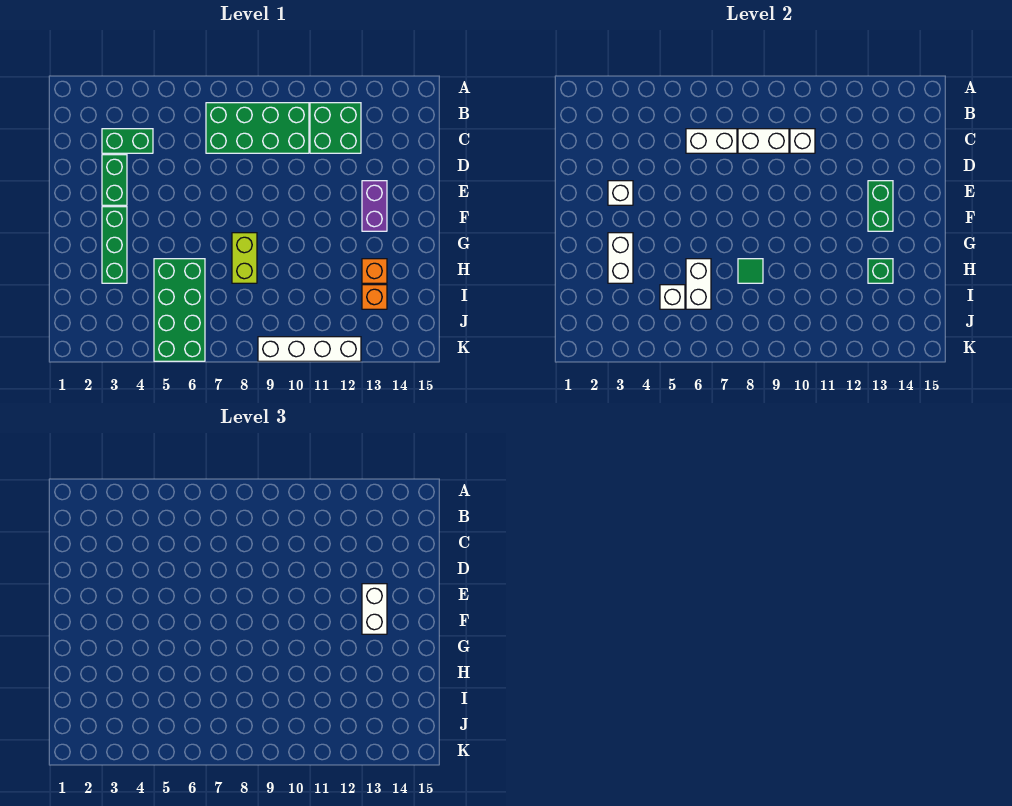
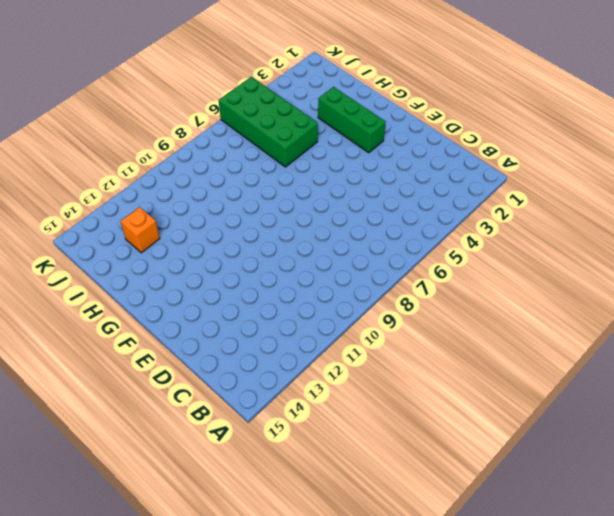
none -> green 2x4 brick [206,103,309,153]
none -> green 2x2 brick [310,103,361,153]
none -> green 1x2 brick [102,129,153,153]

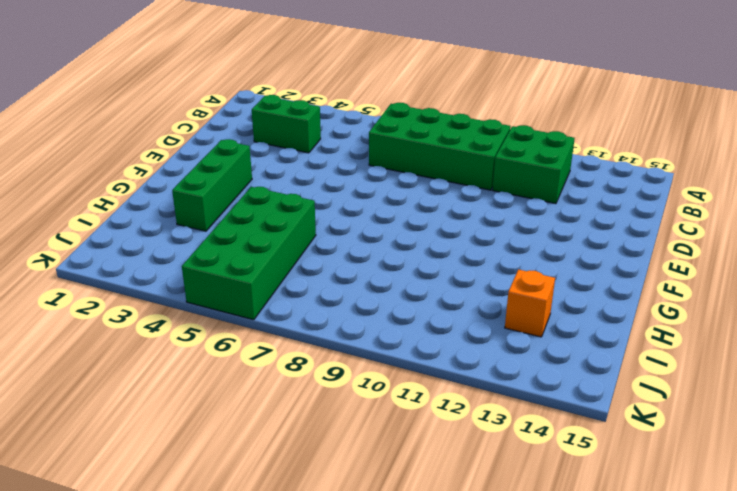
none -> green 1x2 brick [102,155,127,205]
none -> purple 1x2 brick [362,181,387,231]
none -> lime 1x2 brick [232,233,257,283]

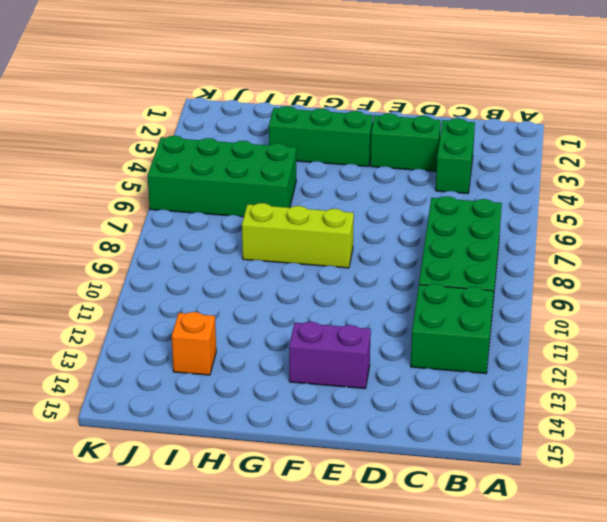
lime 1x3 brick [242,203,354,268] -> lime 1x2 brick [232,233,257,283]
none -> orange 1x1 brick [362,259,387,283]
none -> white 1x4 brick [258,337,361,361]
none -> white 1x2 brick [686,129,737,153]

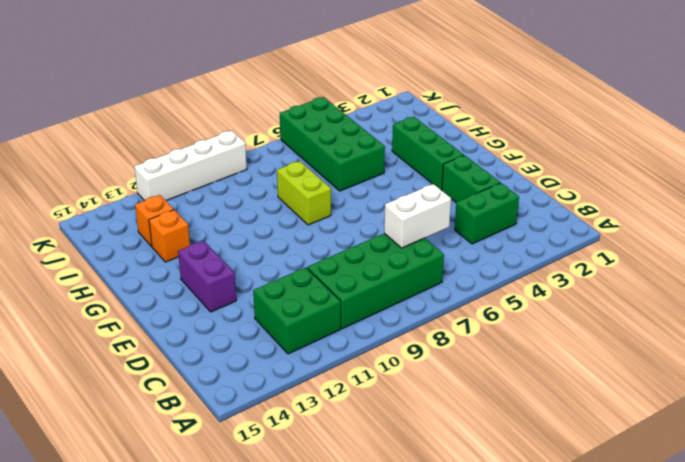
none -> white 1x2 brick [738,129,789,153]
none -> white 1x1 brick [790,129,815,153]
none -> white 1x1 brick [608,181,633,205]

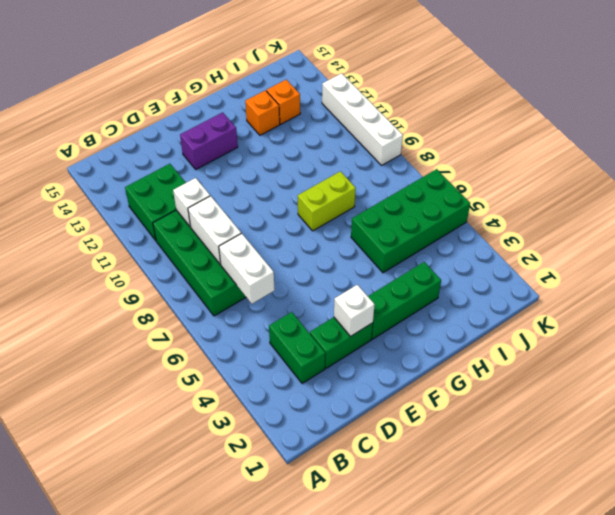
none -> green 1x2 brick [868,181,893,231]
none -> white 1x2 brick [608,233,633,283]
none -> white 1x2 brick [686,259,711,309]

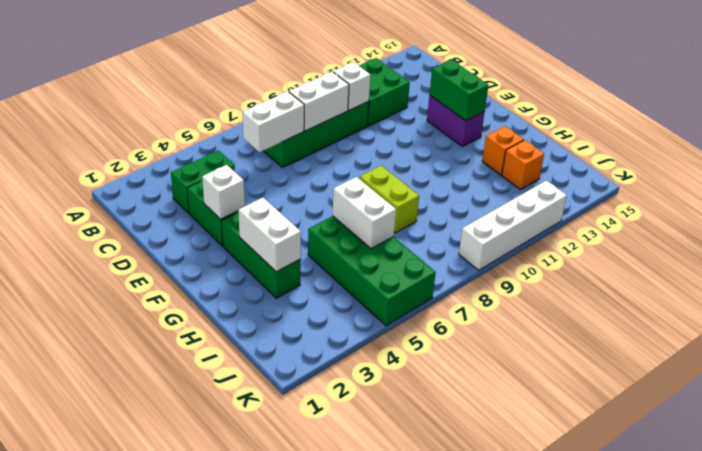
none -> green 1x1 tile [738,259,763,283]
none -> green 1x1 brick [868,259,893,283]
none -> white 1x1 brick [660,285,685,309]

